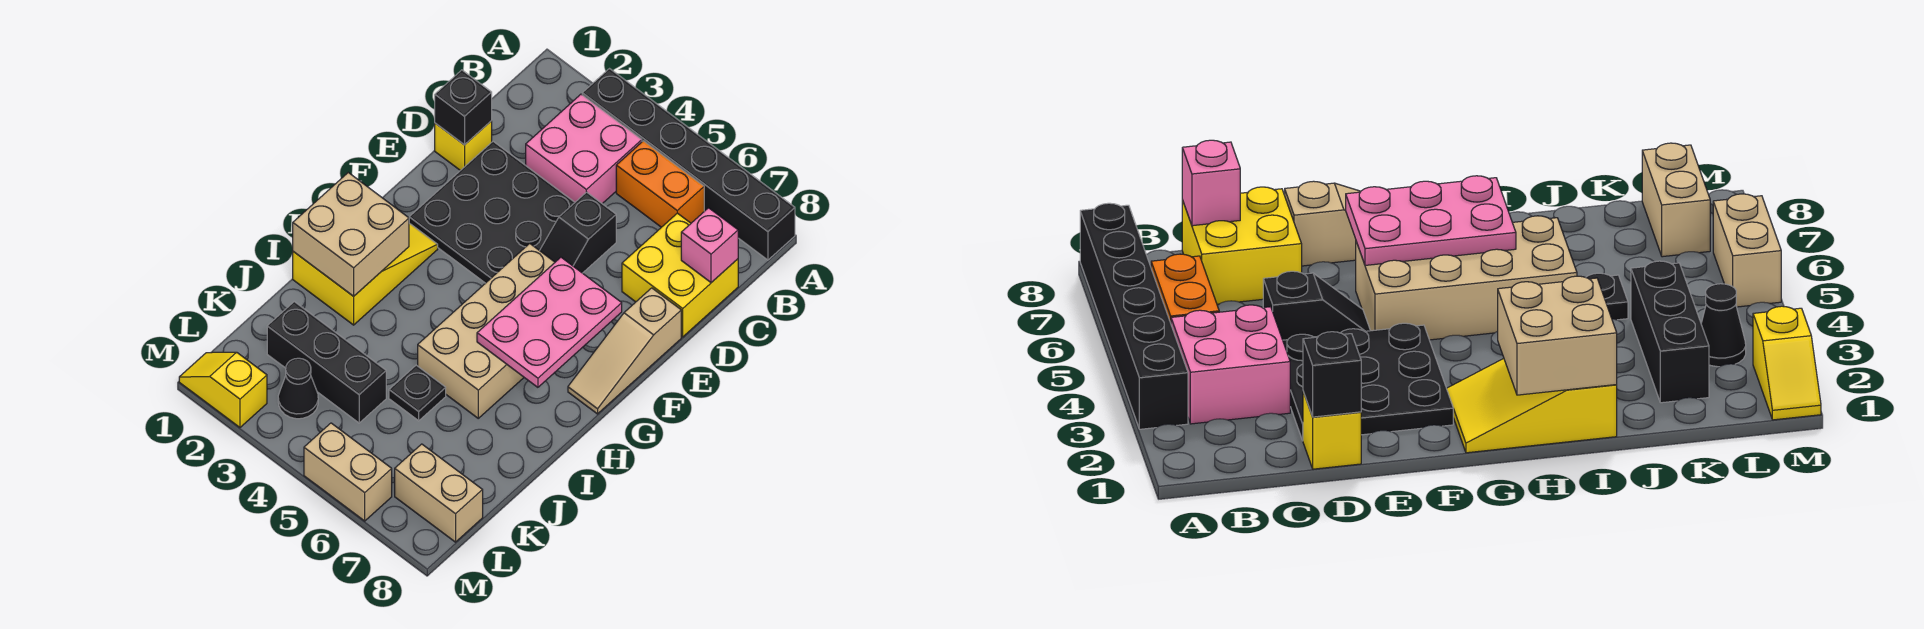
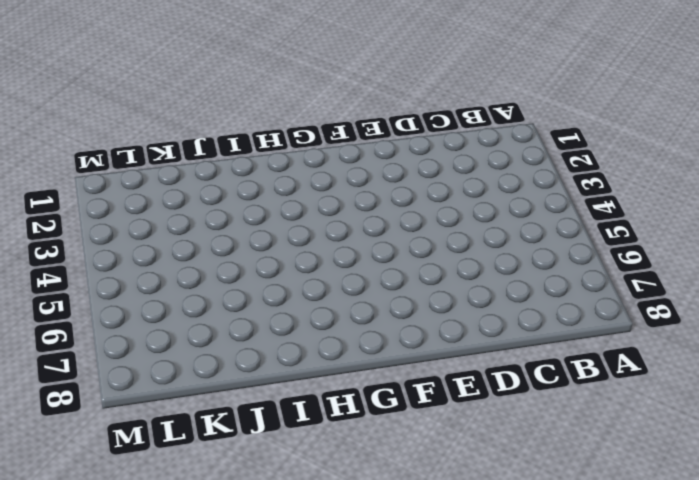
none -> black 1x6 brick [582,69,795,260]
none -> pink 2x2 brick [526,94,642,204]
none -> orange 1x2 brick [616,141,704,227]

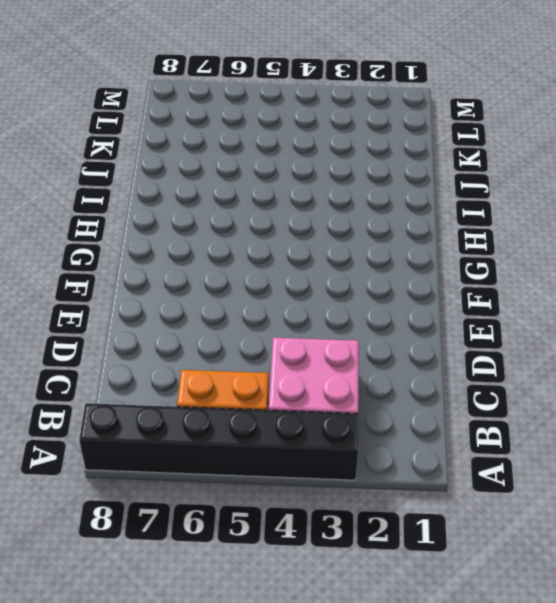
none -> yellow 2x2 brick [622,213,738,337]
none -> yellow 1x1 brick [435,121,492,170]
none -> black 3x3 plate [409,141,575,283]

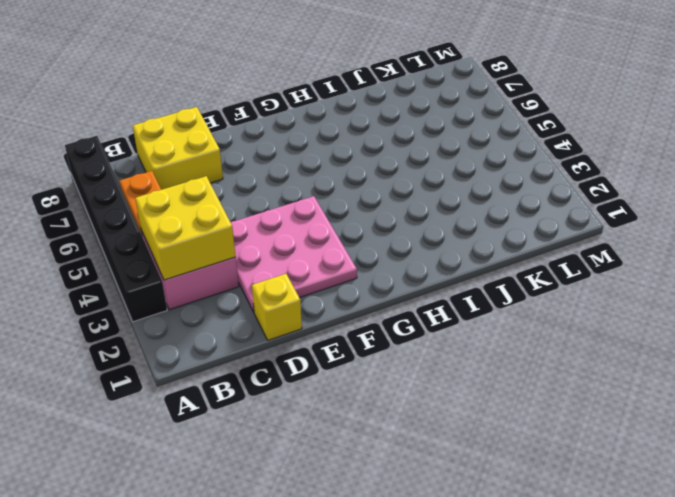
yellow 2x2 brick [135,176,236,280] -> none
pink 3x3 plate [231,196,357,312] -> black 3x3 plate [409,141,575,283]
none -> black 1x2 slope [540,192,616,273]
none -> tan 1x3 slope [568,288,681,414]
none -> tan 2x4 brick [418,244,555,418]

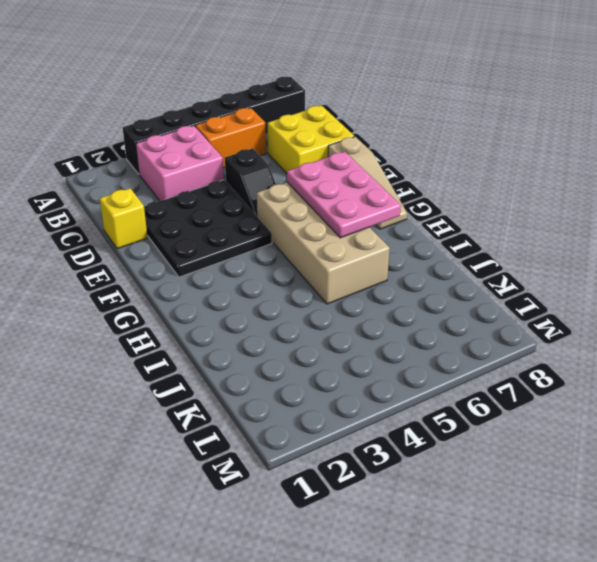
none -> yellow 2x3 slope [293,223,438,325]
none -> black 1x1 plate [389,365,446,421]
none -> black 1x3 brick [267,302,386,423]

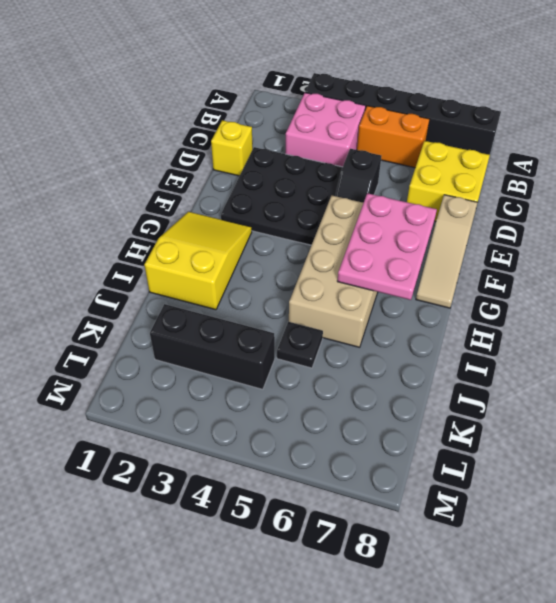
none -> black 1x1 cone [278,358,318,419]
none -> tan 1x2 brick [395,444,483,542]
none -> yellow 1x2 slope [179,352,267,427]

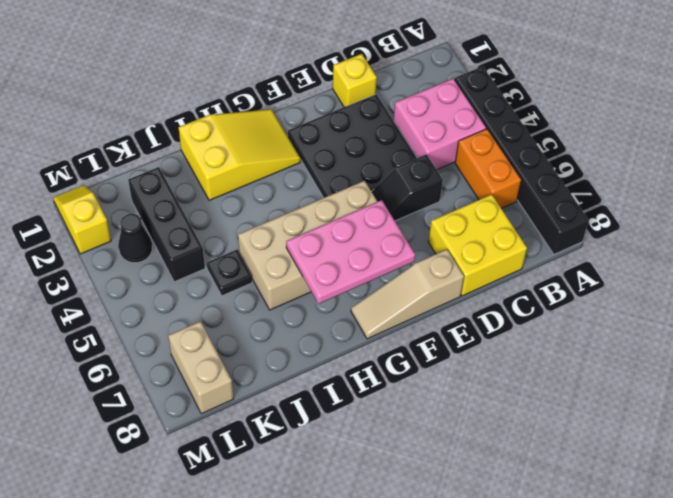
none -> tan 1x2 brick [304,423,392,521]
none -> pink 1x1 brick [681,208,738,283]
none -> black 1x1 brick [435,70,492,145]

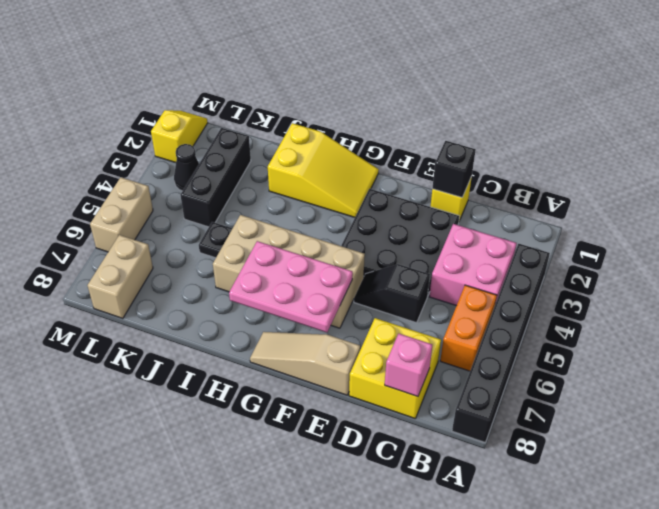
none -> tan 2x2 brick [293,173,409,296]

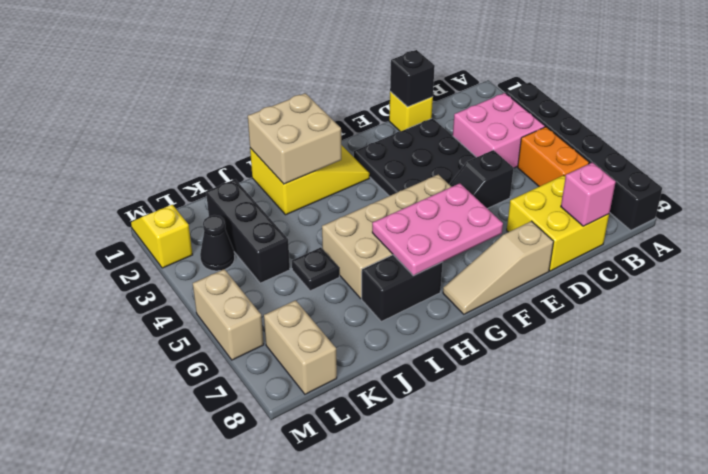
black 1x2 brick [362,255,443,321] -> none

